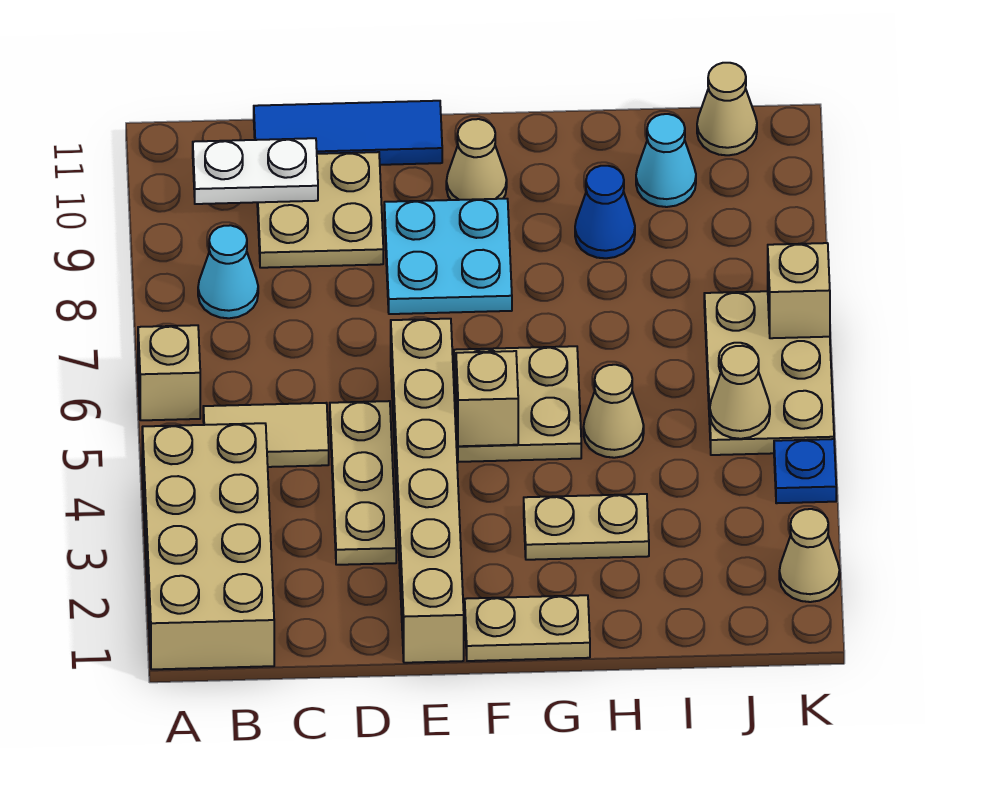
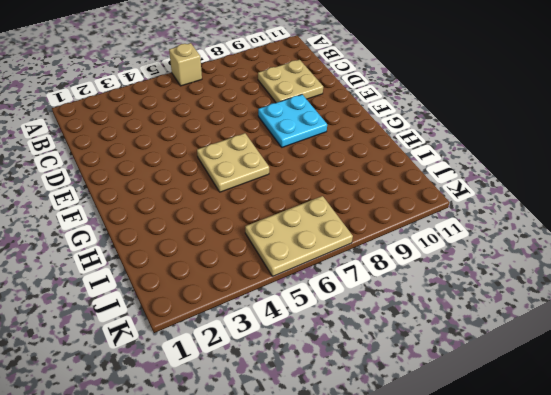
none -> tan 2x4 brick [142,423,274,669]
none -> tan 1x2 tile [203,403,329,467]
none -> cyan 1x1 cone [198,225,258,318]

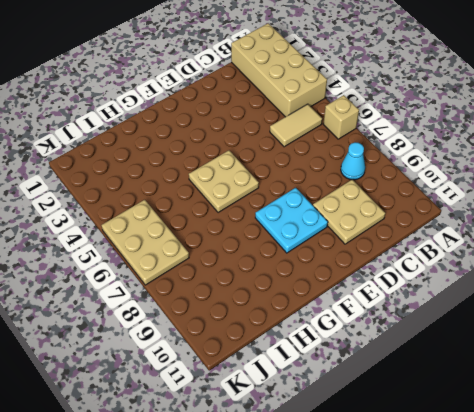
none -> blue 1x3 tile [254,101,442,165]
none -> tan 1x3 plate [330,401,396,565]
none -> tan 1x6 brick [391,319,464,663]

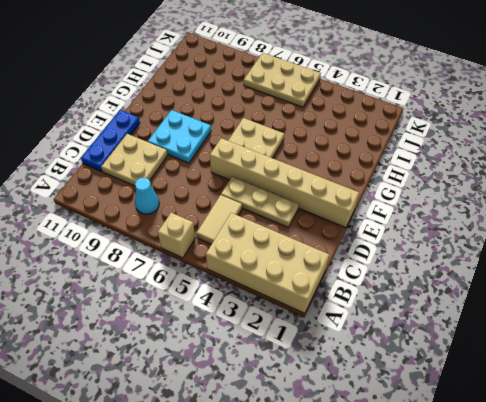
blue 1x3 plate [81,110,140,171] -> blue 1x3 tile [254,101,442,165]
none -> tan 1x2 plate [465,595,590,661]
none -> tan 1x1 cone [446,119,507,200]
none -> tan 1x2 plate [524,494,649,560]

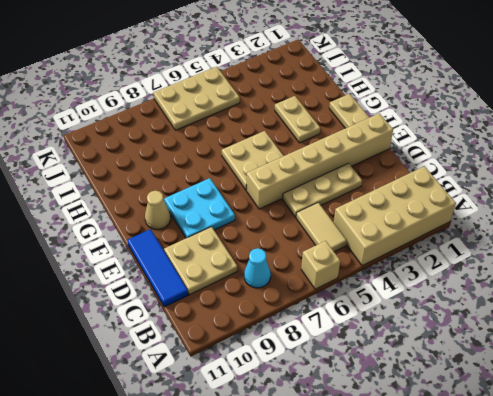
none -> tan 1x1 cone [583,365,644,458]
none -> blue 1x1 cone [575,166,635,258]
none -> cyan 1x1 cone [636,114,696,207]

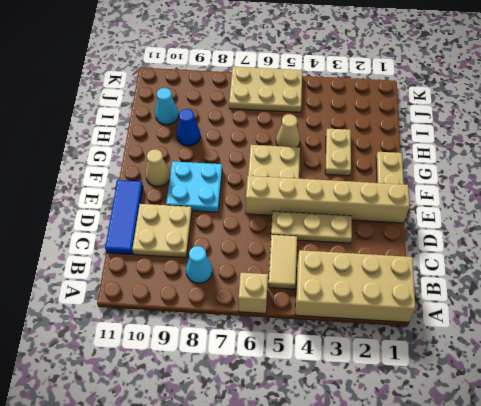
none -> tan 1x1 cone [697,63,757,155]
none -> tan 1x1 cone [779,509,840,602]
none -> blue 1x1 plate [774,439,836,503]

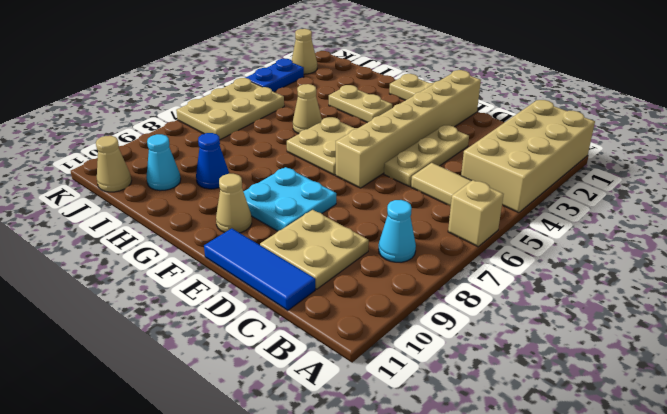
blue 1x2 plate [245,59,304,92] -> blue 1x1 plate [774,439,836,503]
none -> white 1x2 plate [193,138,318,204]
none -> tan 1x1 brick [456,351,518,446]
none -> tan 1x1 cone [710,346,770,439]

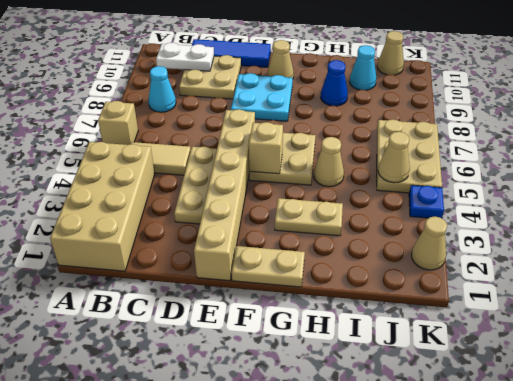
none -> tan 1x1 brick [768,243,830,338]

